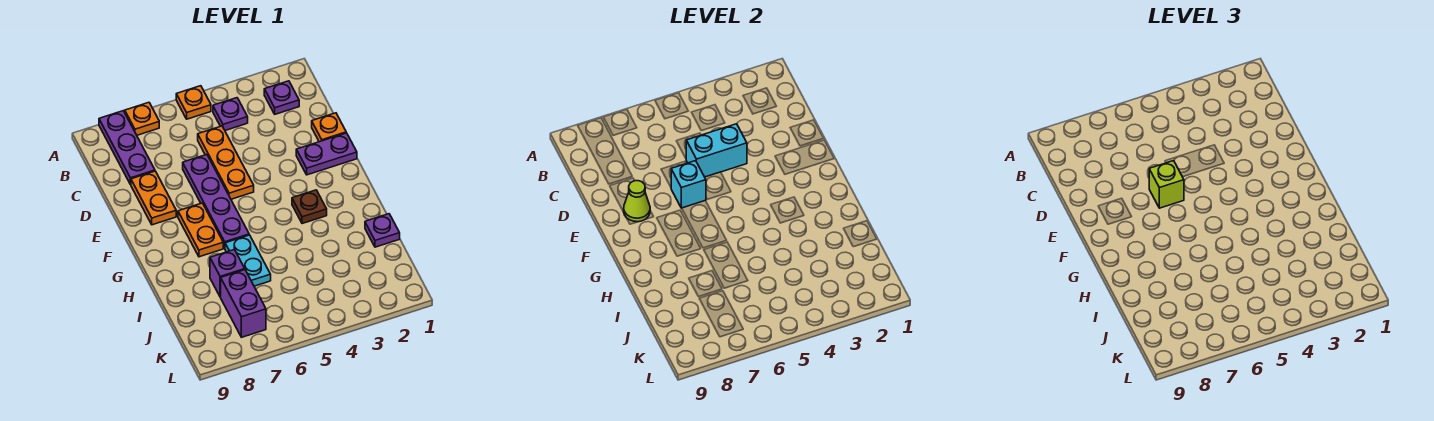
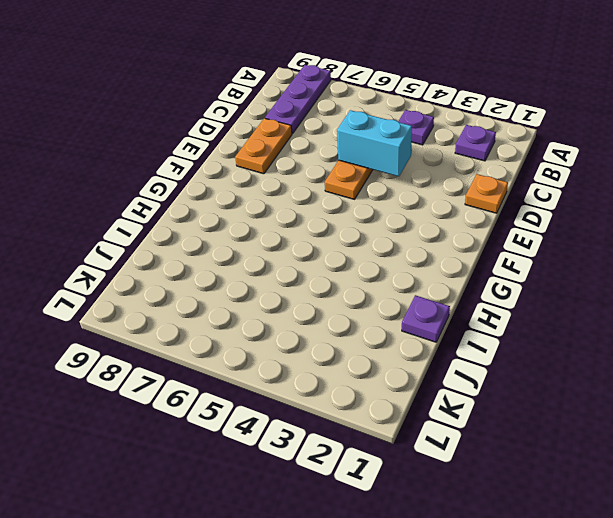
none -> orange 1x1 plate [176,86,211,119]
none -> orange 1x1 plate [125,103,159,135]
none -> purple 1x4 plate [183,155,249,248]

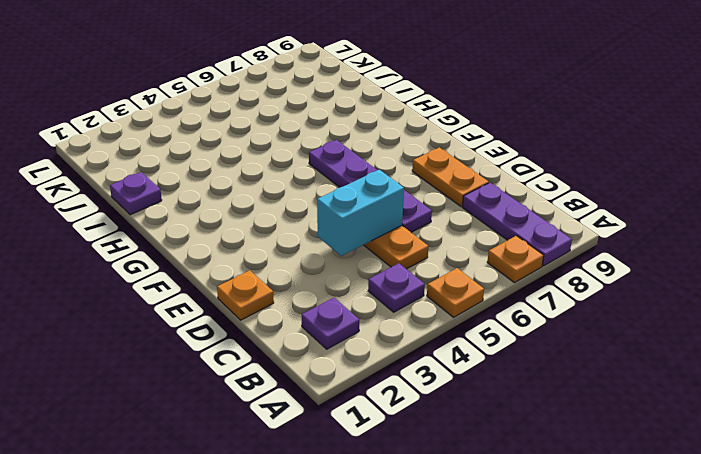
none -> purple 1x2 plate [296,133,357,175]
none -> orange 1x2 plate [178,203,223,257]
none -> brown 1x1 plate [292,190,327,224]

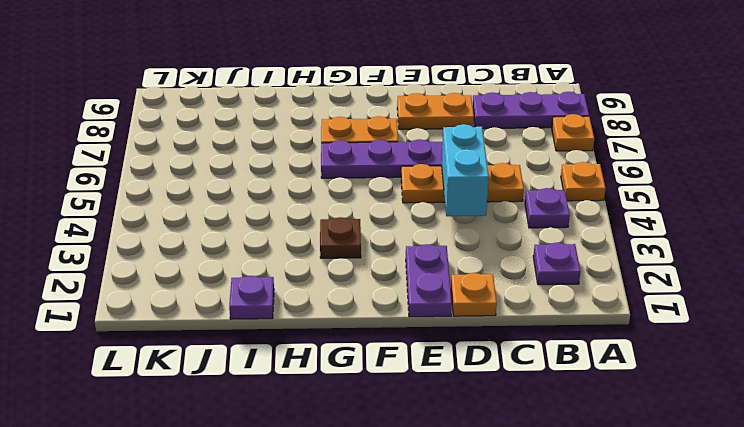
none -> cyan 1x2 plate [225,235,271,286]
none -> purple 1x1 brick [210,250,245,297]
none -> purple 1x2 brick [221,270,266,337]

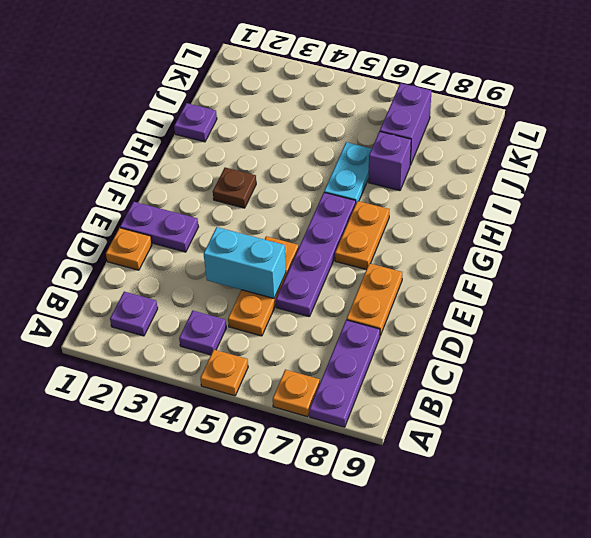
none -> cyan 1x1 brick [671,161,706,208]
none -> lime 1x1 cone [624,181,650,222]
none -> lime 1x1 brick [1149,161,1184,208]

